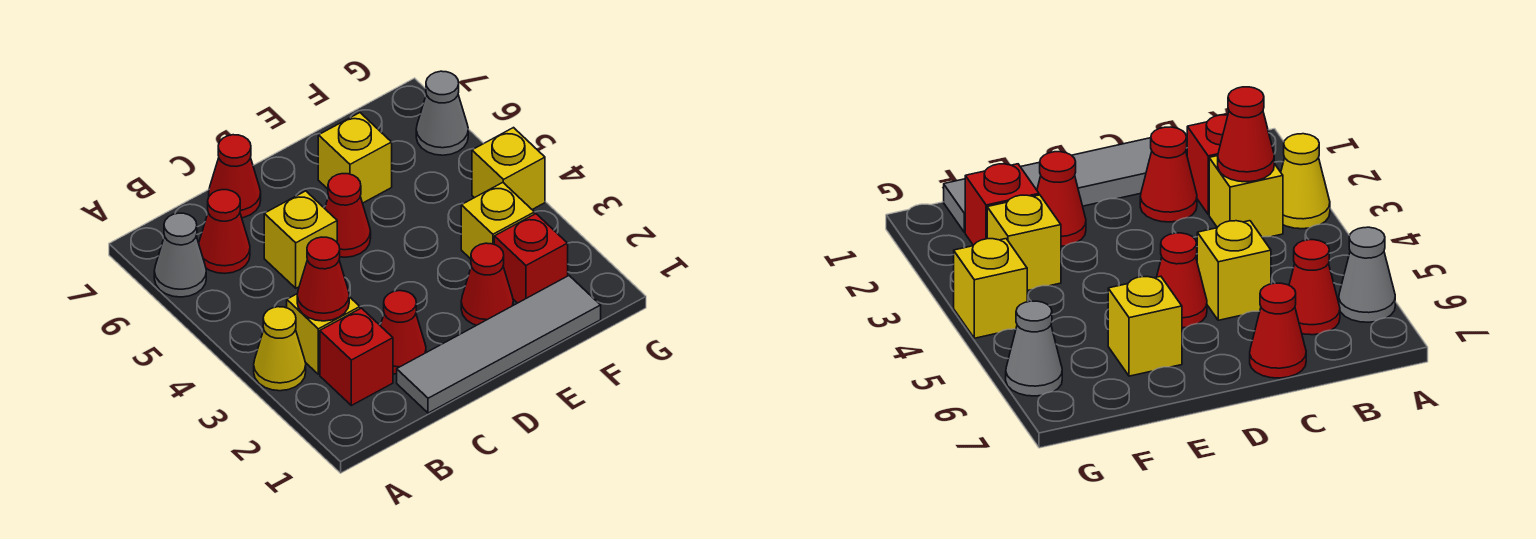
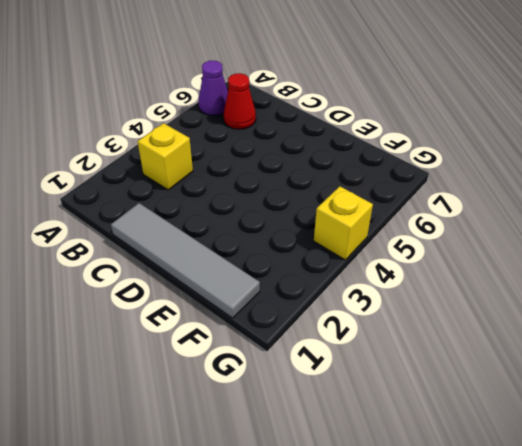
purple 1x1 cone [199,61,228,116] -> grey 1x1 cone [154,213,206,297]
none -> yellow 1x1 cone [254,307,306,391]
none -> red 1x1 brick [320,308,393,405]
none -> red 1x1 cone [380,291,426,374]

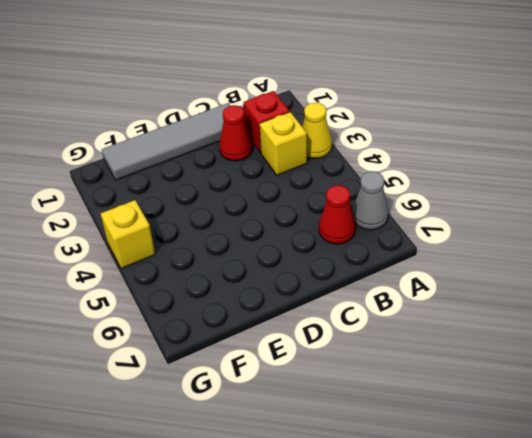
none -> yellow 1x1 brick [264,191,337,288]
none -> red 1x1 cone [209,135,261,218]
none -> red 1x1 cone [325,174,371,257]

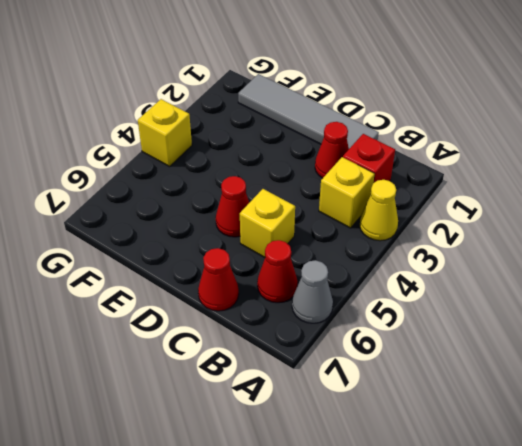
none -> red 1x1 cone [461,243,513,325]
none -> yellow 1x1 brick [318,113,392,203]
none -> red 1x1 brick [494,214,568,303]

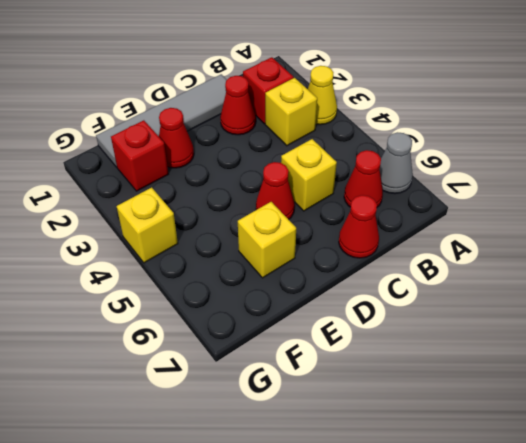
none -> yellow 1x1 brick [461,183,534,259]
none -> grey 1x1 cone [416,71,468,155]
none -> red 1x1 cone [297,237,349,321]

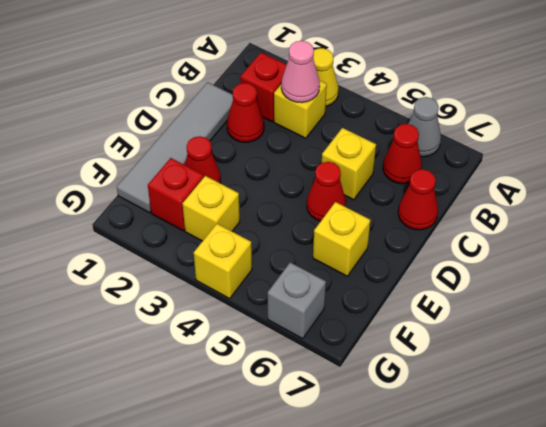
pink 1x1 cone [281,41,320,103] -> red 1x1 cone [297,237,349,321]
grey 1x1 brick [268,262,326,339] -> grey 1x1 cone [416,71,468,155]

